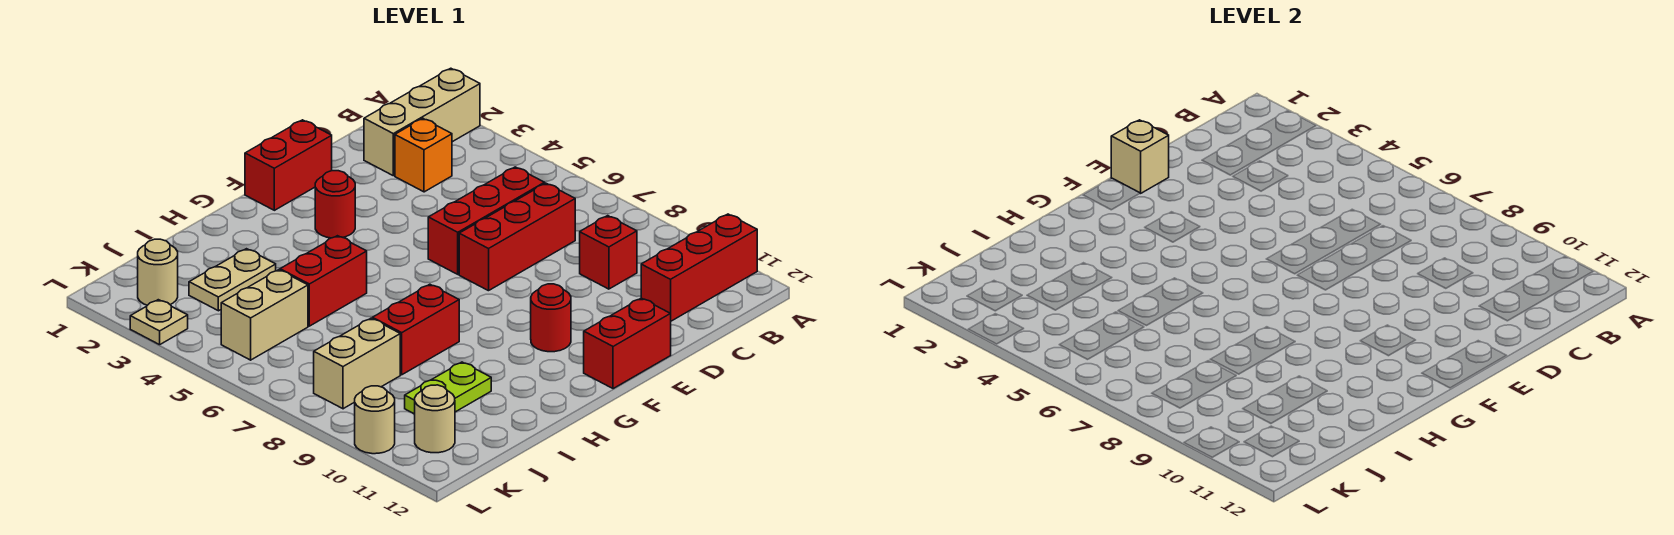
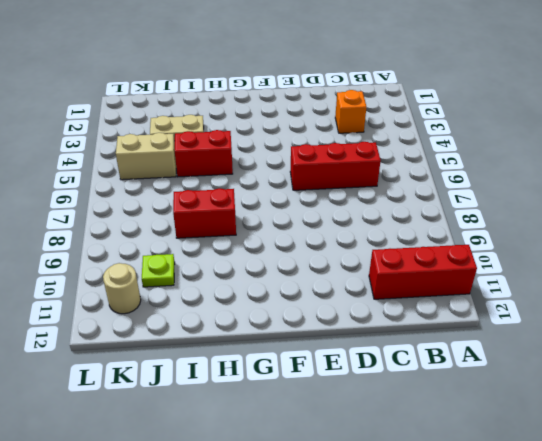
lime 1x1 plate [142,254,175,287] -> lime 1x2 plate [405,362,491,414]
none -> tan 1x3 brick [364,68,480,176]
none -> red 1x3 brick [459,183,575,291]
none -> red 1x1 brick [580,216,637,289]

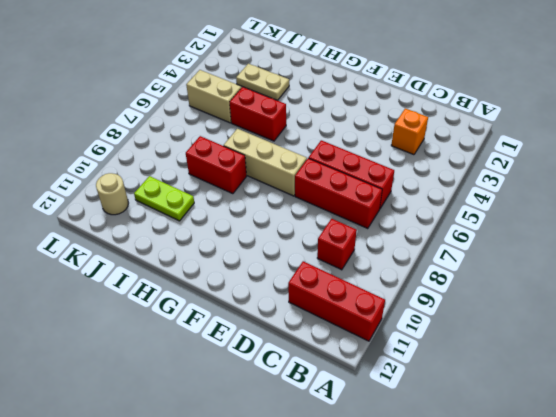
tan 1x3 brick [224,129,307,196] -> tan 1x3 brick moved to [364,68,480,176]
none -> red 1x2 brick [245,120,332,210]
none -> red 1x2 brick [584,298,671,389]
none -> red 1x1 round brick [315,171,355,238]

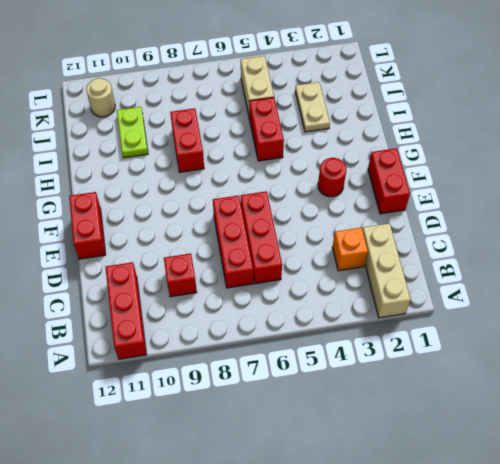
none -> red 1x1 round brick [531,284,571,352]
none -> tan 1x2 brick [314,318,400,409]
none -> tan 1x1 round brick [138,239,178,305]

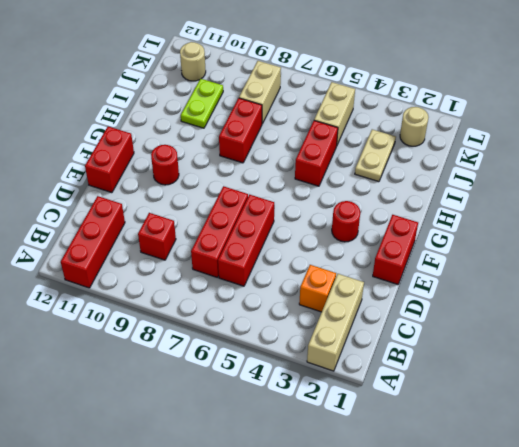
none -> tan 1x1 plate [130,300,188,345]
none -> tan 1x1 round brick [355,386,395,454]
none -> tan 1x1 brick [1111,120,1169,193]

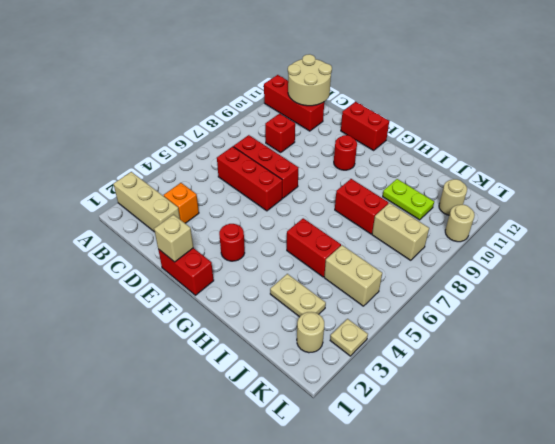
tan 2x2 round brick [288,54,332,106] -> none

